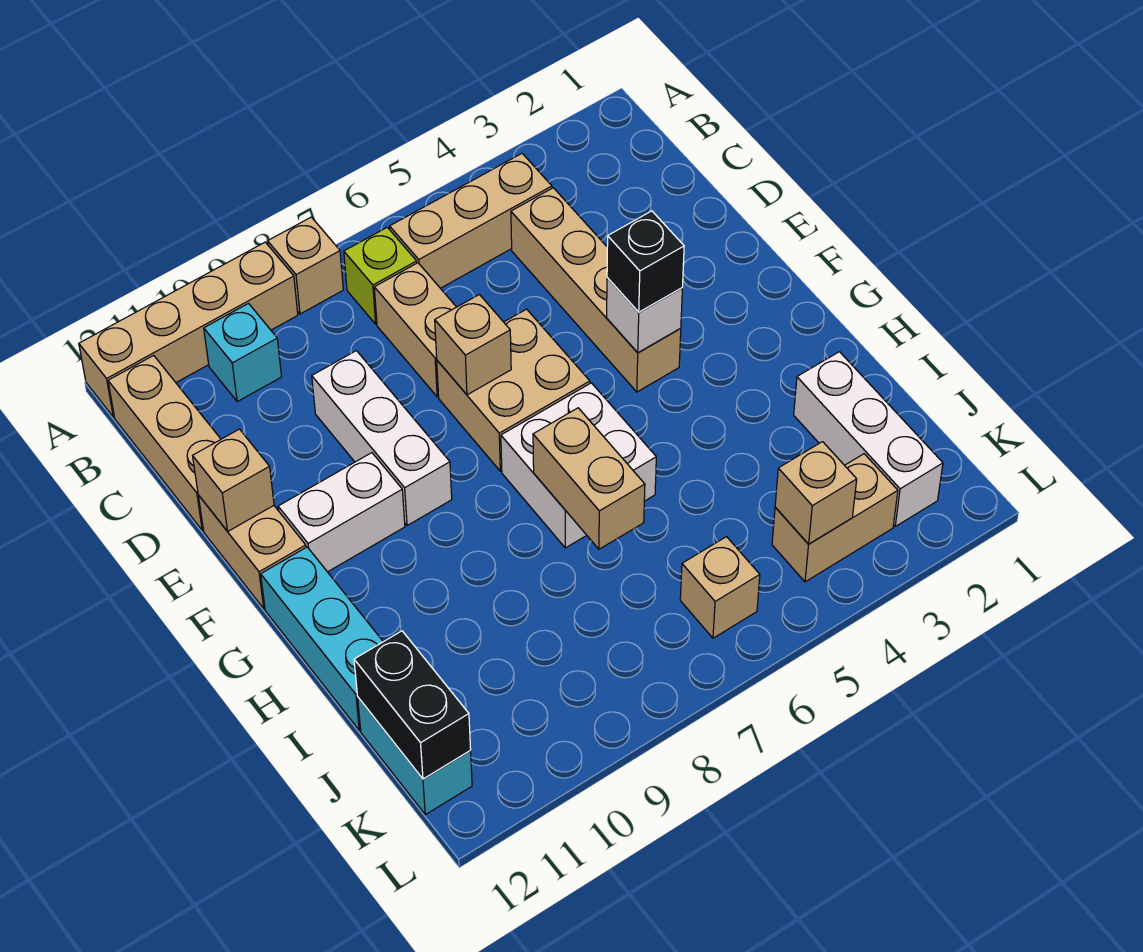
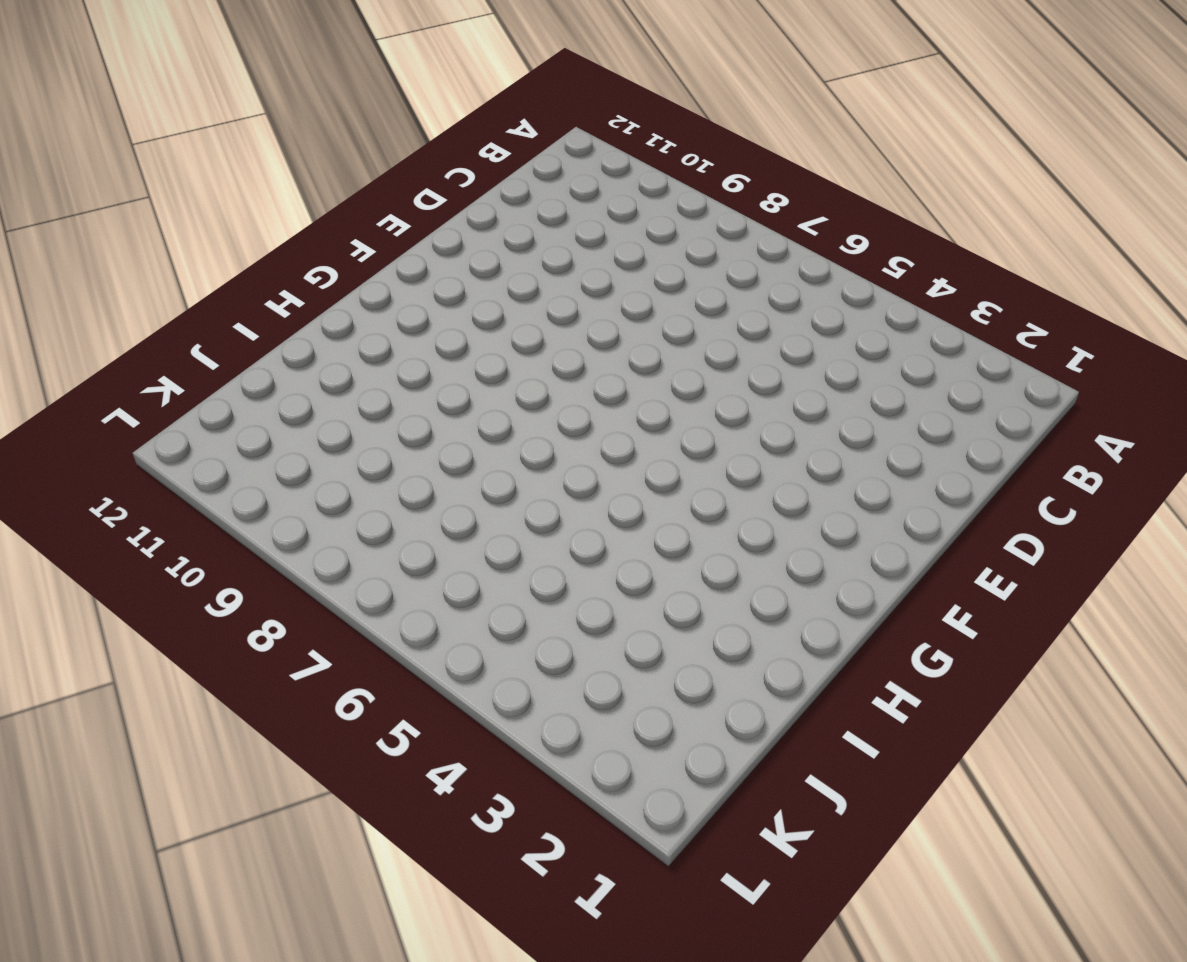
none -> tan 1x1 brick [268,217,343,314]
none -> tan 1x4 brick [79,242,298,417]
none -> tan 1x3 brick [390,154,552,288]

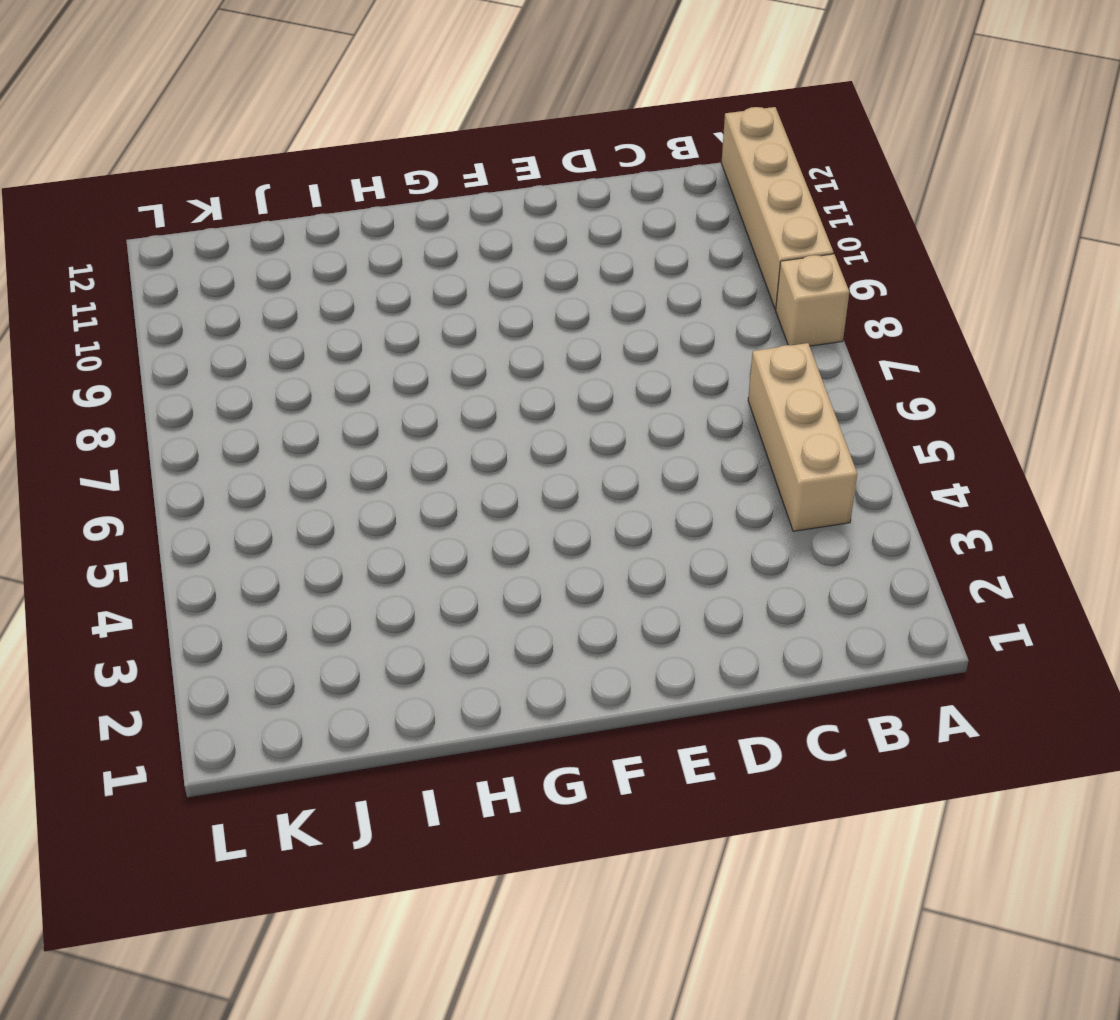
none -> lime 1x1 brick [344,227,417,324]
none -> cyan 1x1 brick [204,304,282,402]
none -> tan 1x3 brick [108,355,221,530]

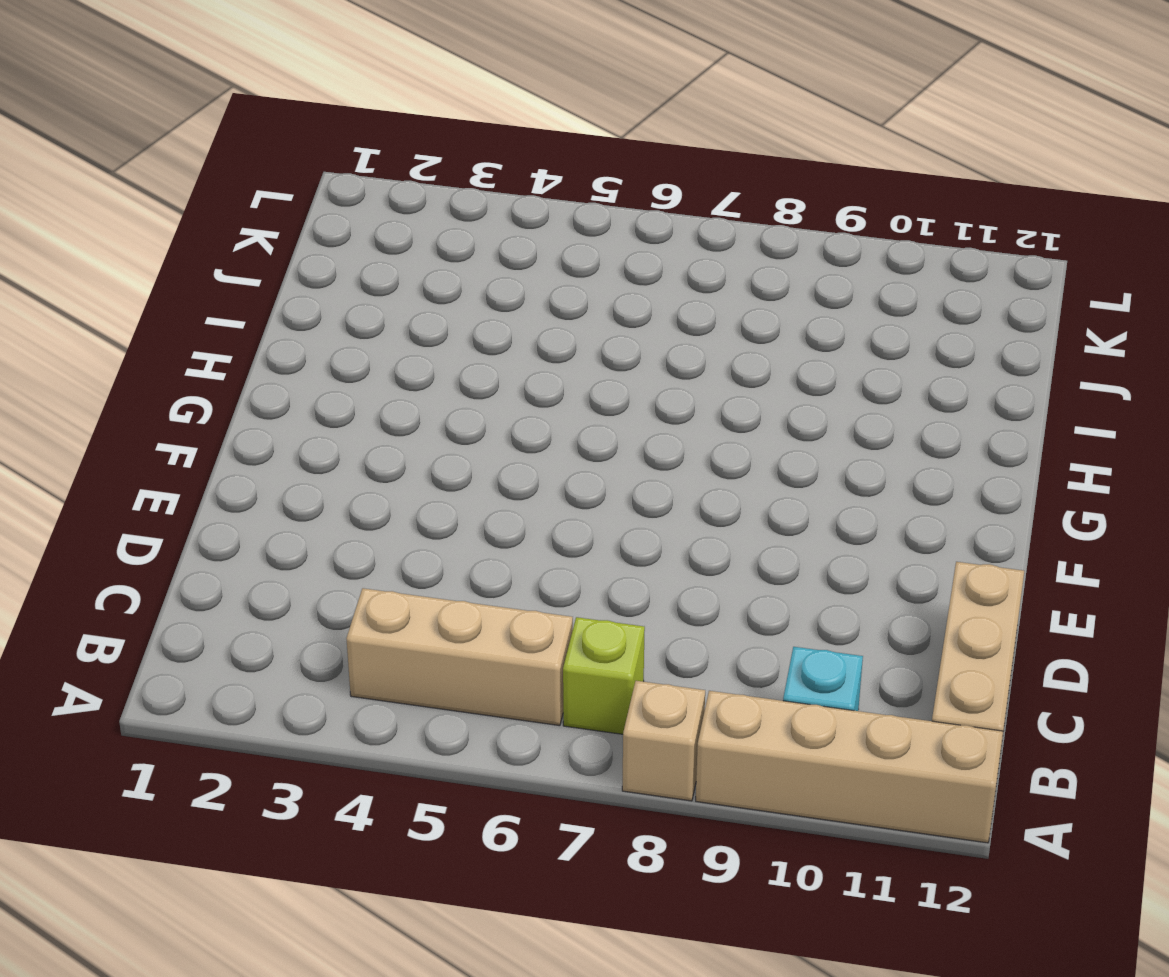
none -> tan 1x4 brick [511,188,681,392]
none -> tan 1x2 brick [374,263,456,397]
none -> white 1x3 brick [312,351,452,526]

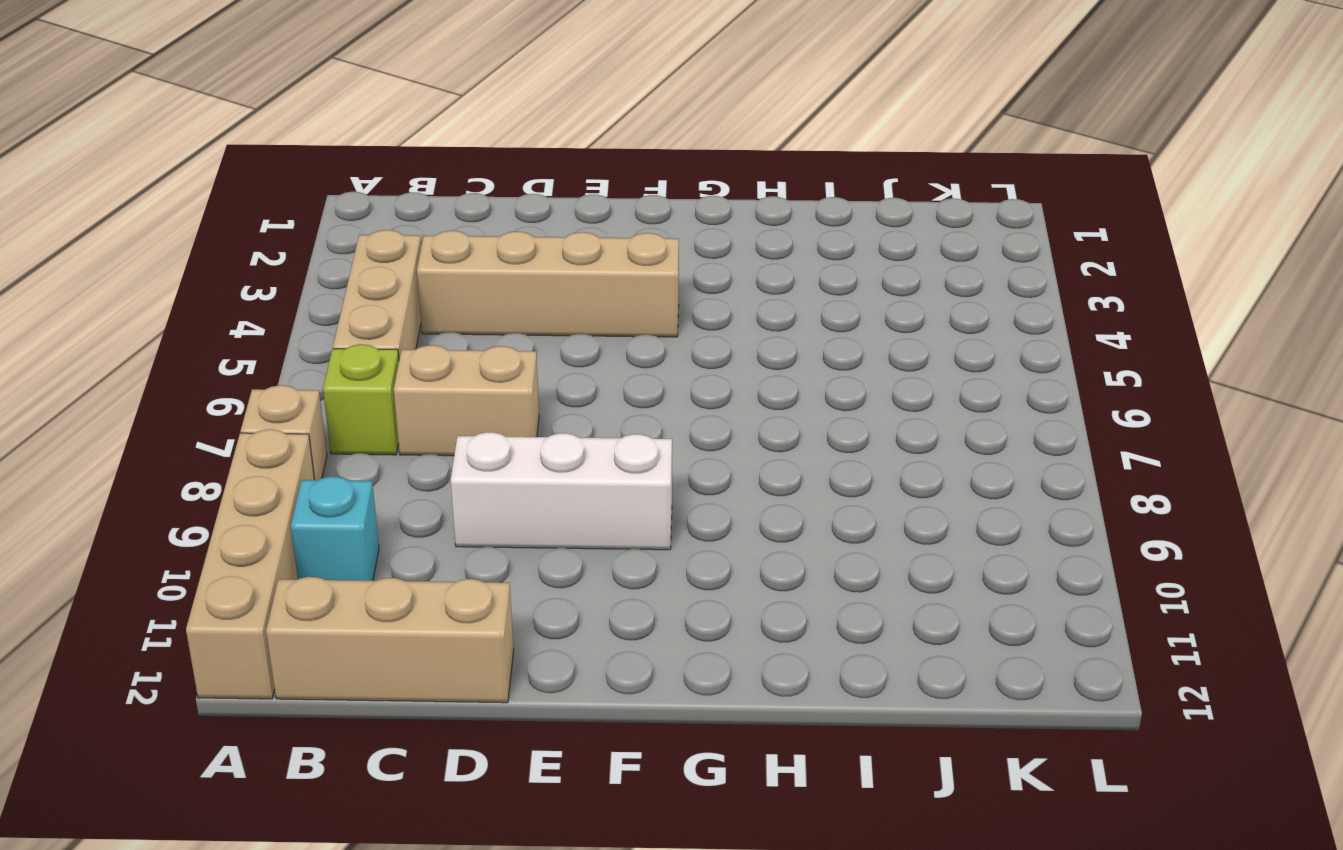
none -> tan 2x2 brick [437,309,590,471]
none -> tan 1x2 brick [198,495,306,609]
none -> white 1x2 brick [278,453,405,572]

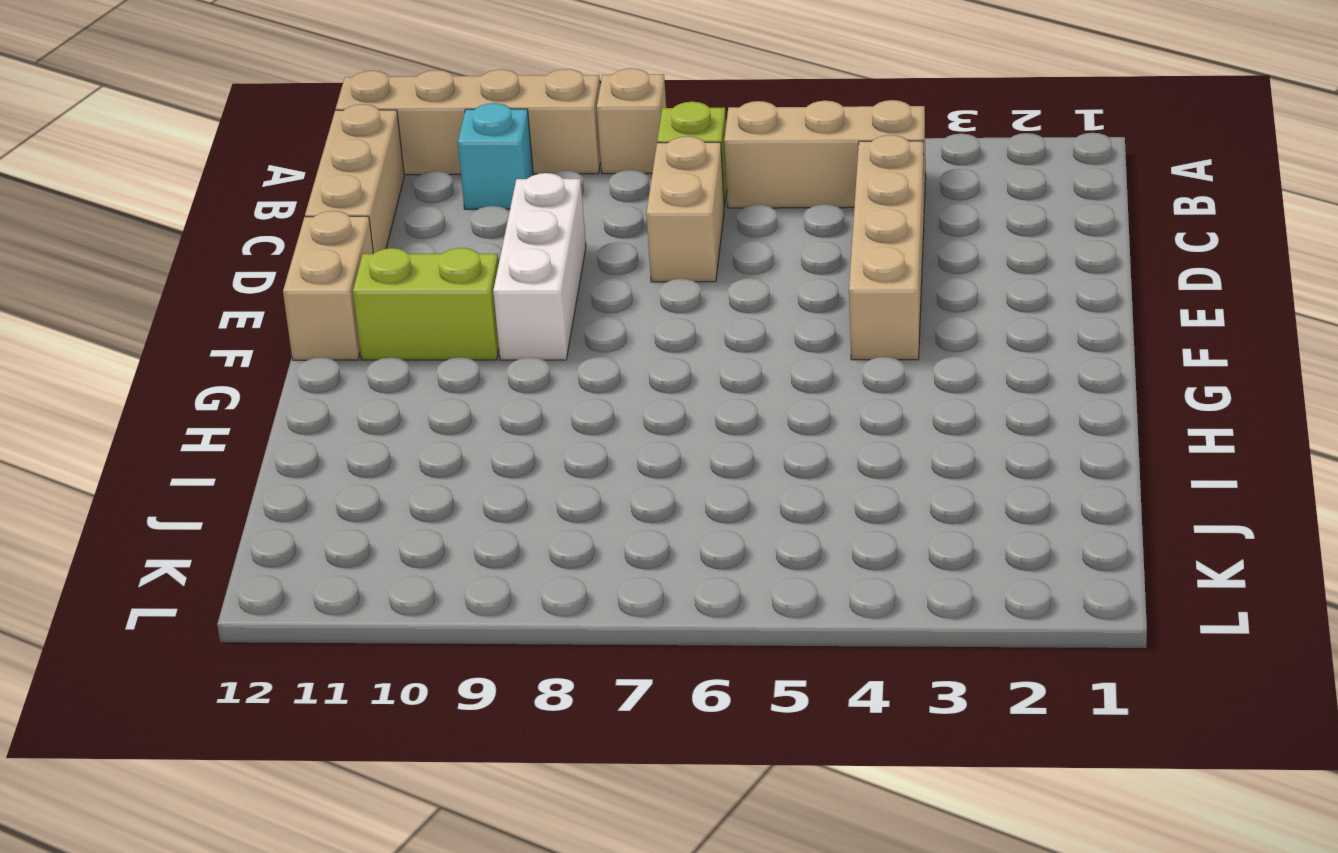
lime 1x2 brick [353,248,499,360] -> white 1x2 brick [278,453,405,572]
none -> tan 2x2 brick [437,309,590,471]
none -> white 2x2 brick [501,383,656,548]
none -> cyan 1x3 brick [261,547,383,730]

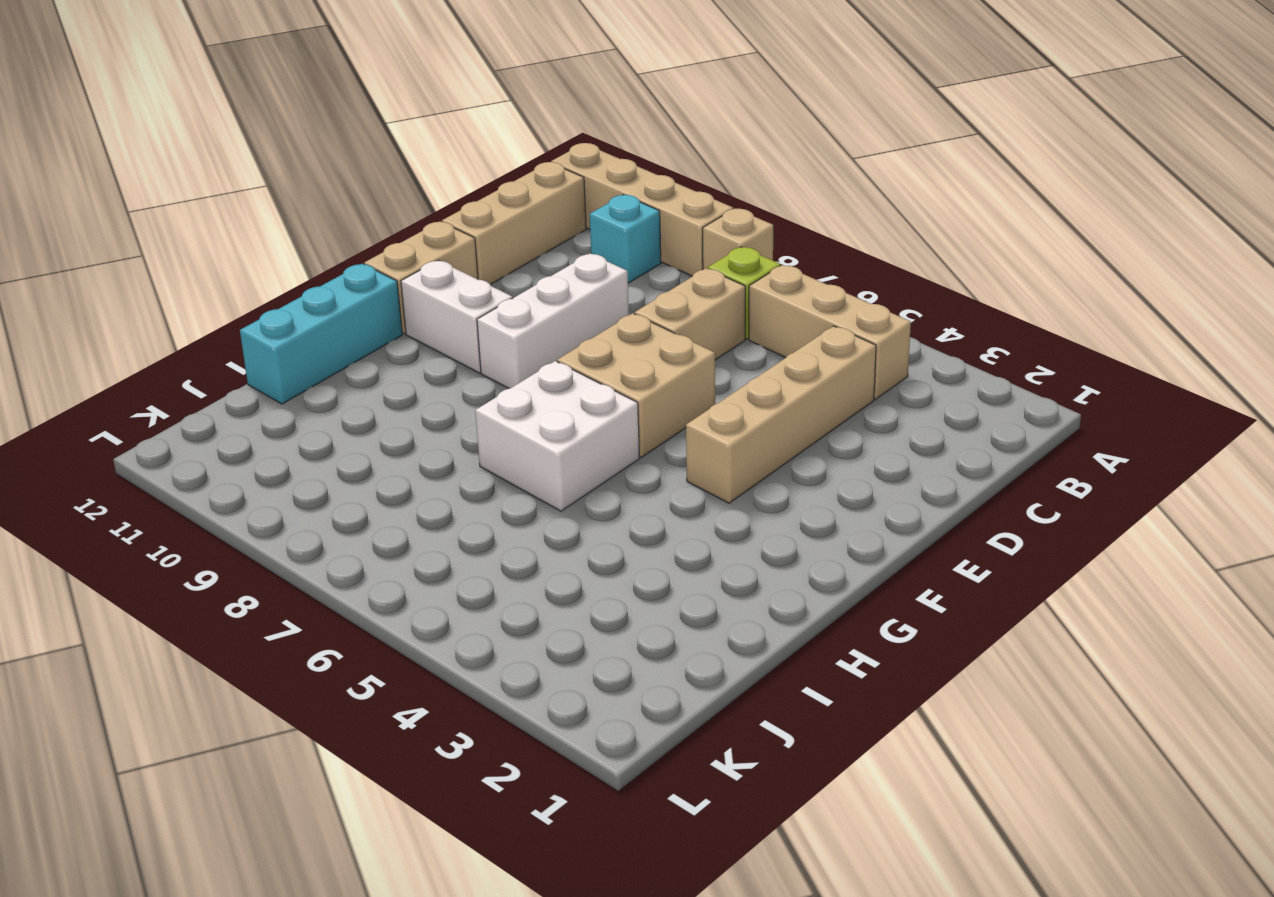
none -> white 1x3 brick [794,352,943,526]
none -> cyan 1x2 brick [358,698,472,815]
none -> tan 1x2 brick [772,454,898,582]

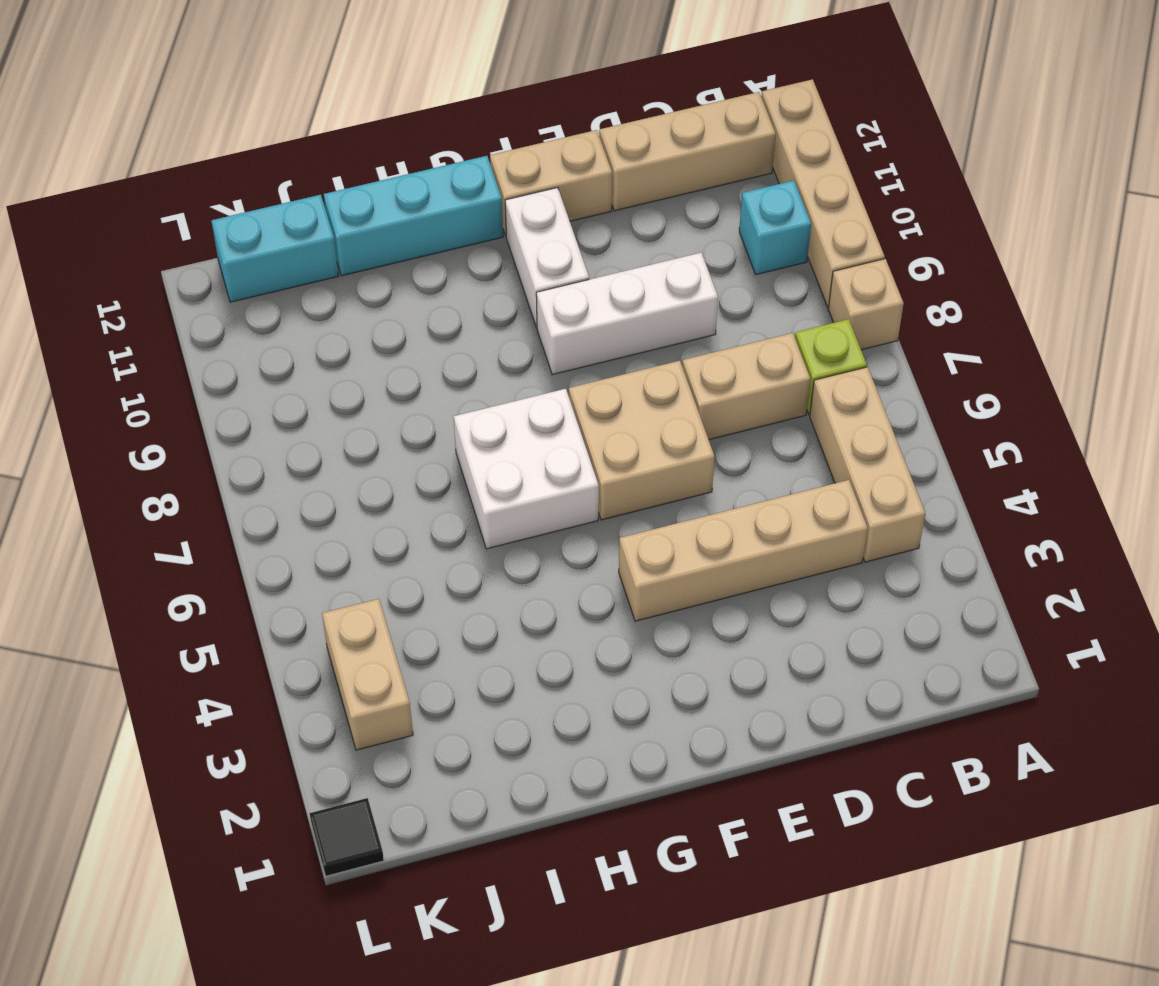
black 1x1 tile [310,798,384,876] -> none
none -> white 1x3 brick [794,352,943,526]
none -> tan 1x1 brick [680,537,760,638]
none -> tan 1x1 brick [435,295,511,395]

